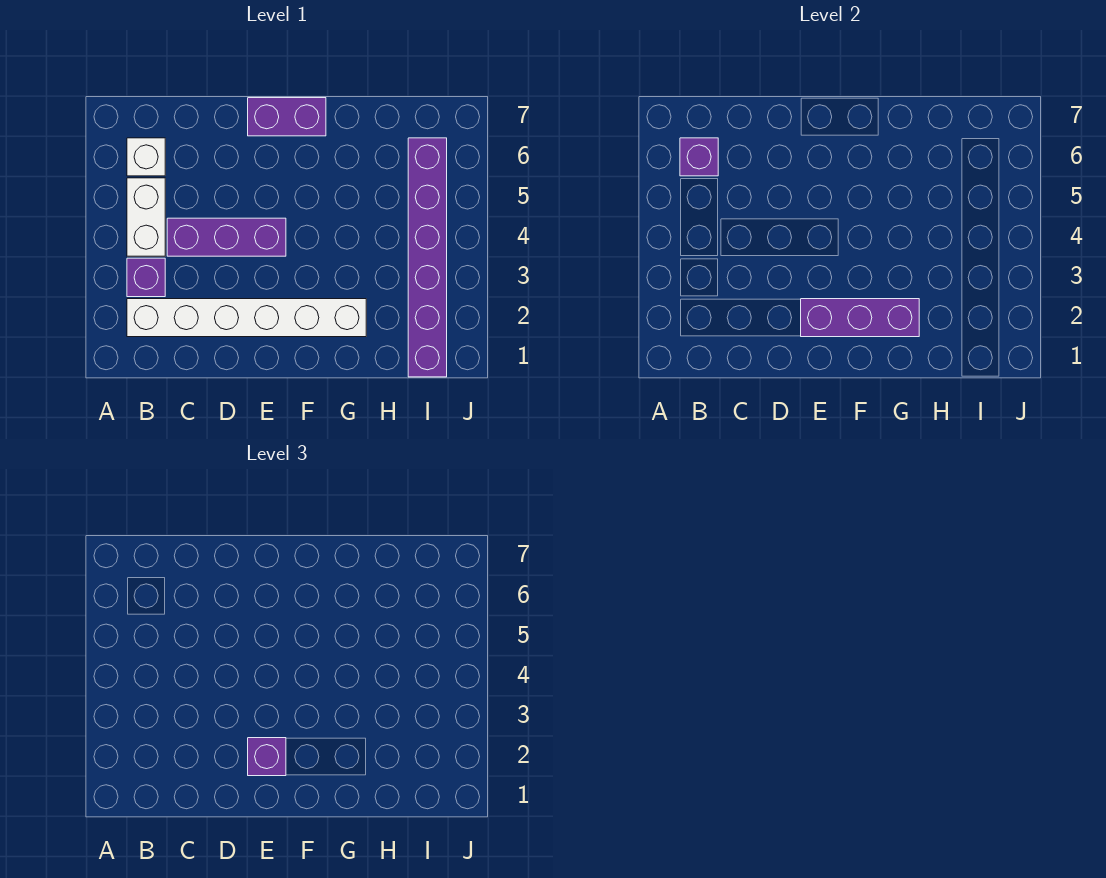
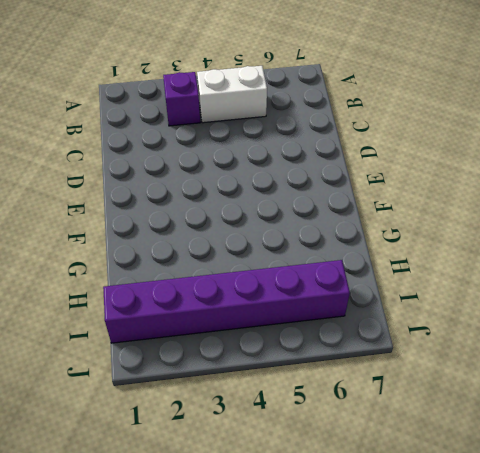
none -> white 1x6 brick [127,299,366,337]
none -> white 1x1 brick [127,138,165,176]

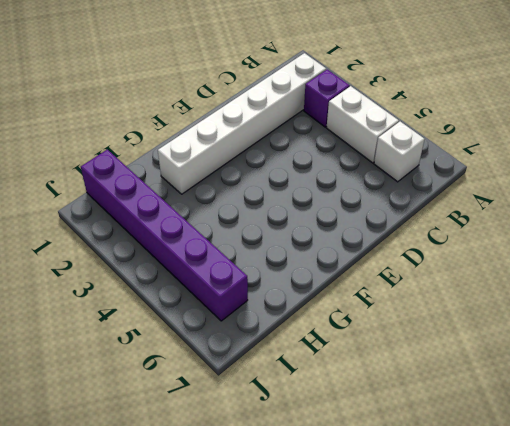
none -> purple 1x3 brick [167,218,286,256]
none -> purple 1x2 brick [248,98,326,136]

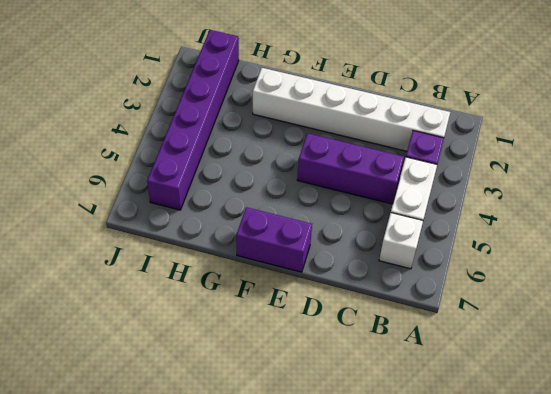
none -> purple 1x1 brick [680,138,718,176]
none -> purple 1x3 brick [801,299,919,337]

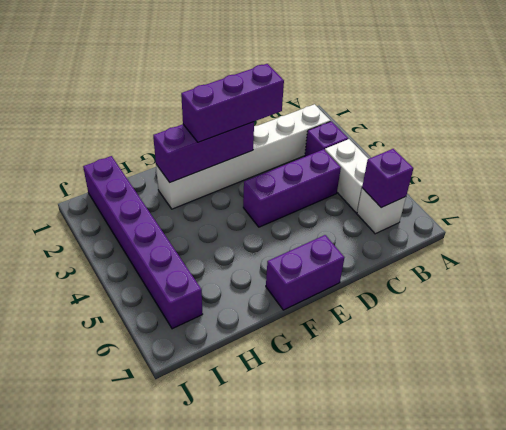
purple 1x3 brick [181,64,284,142] -> purple 1x1 brick [248,738,286,776]

